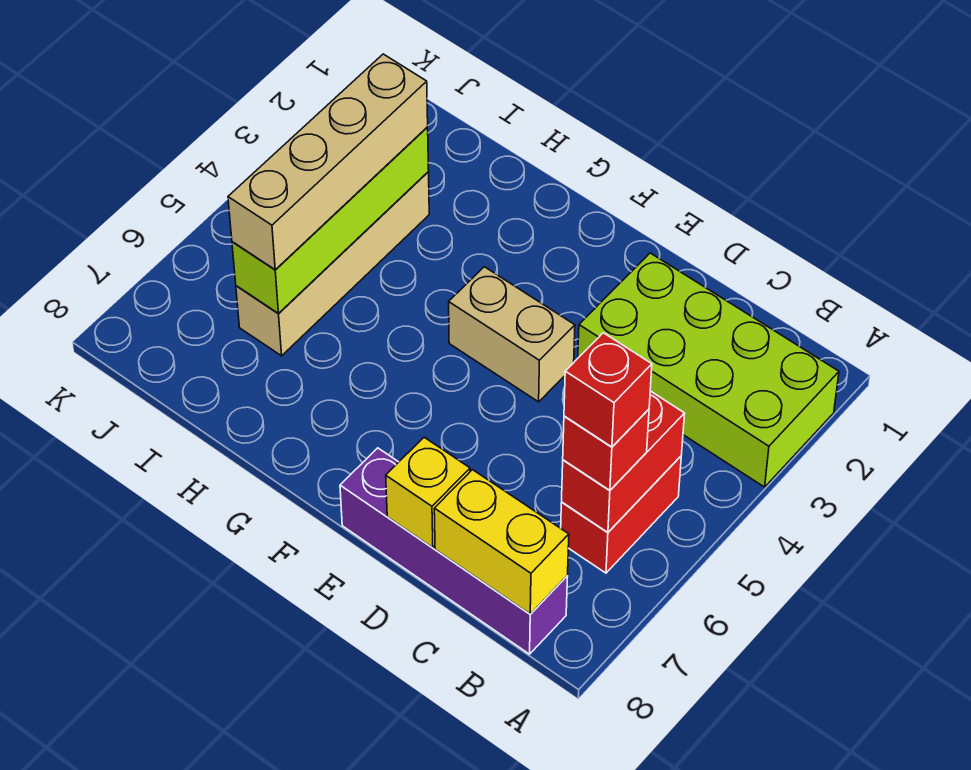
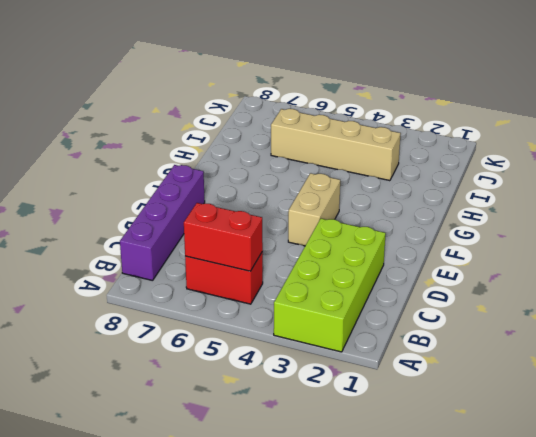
none -> yellow 1x2 brick [434,470,569,614]
none -> yellow 1x1 brick [386,437,470,548]
none -> lime 1x4 brick [232,127,429,313]

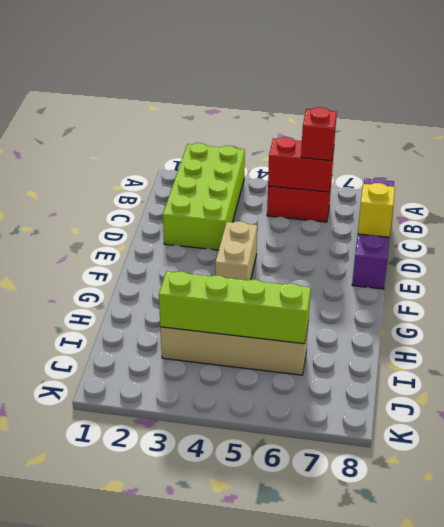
none -> yellow 1x2 brick [434,470,569,614]
none -> tan 1x4 brick [228,54,428,270]
none -> red 1x1 brick [564,333,652,447]

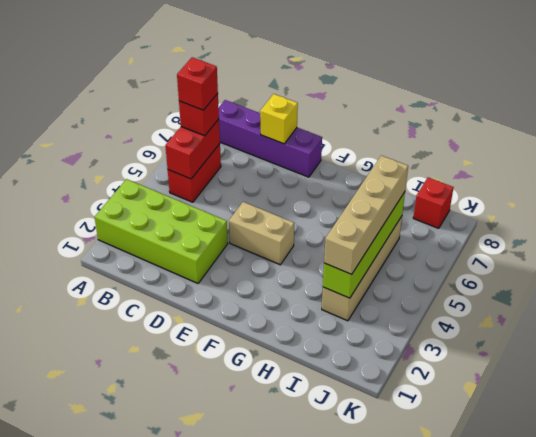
red 1x1 brick [413,178,453,228] -> none
none -> yellow 1x2 brick [434,470,569,614]

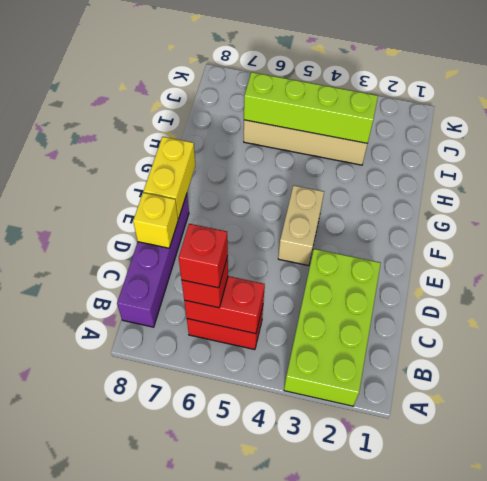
yellow 1x2 brick [144,137,195,219] -> yellow 1x2 brick moved to [434,470,569,614]
none -> tan 1x4 brick [228,54,428,270]

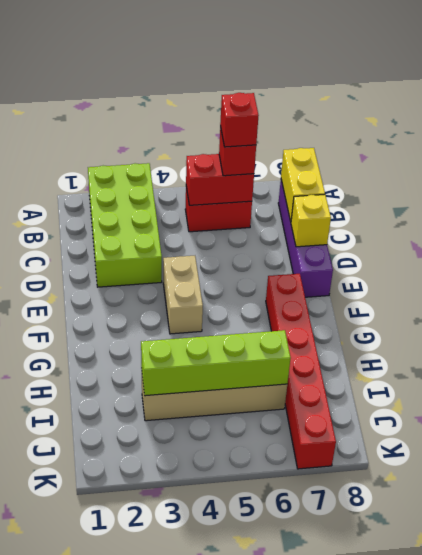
red 1x6 brick [266,274,336,469] -> none
none -> tan 1x4 brick [228,54,428,270]

